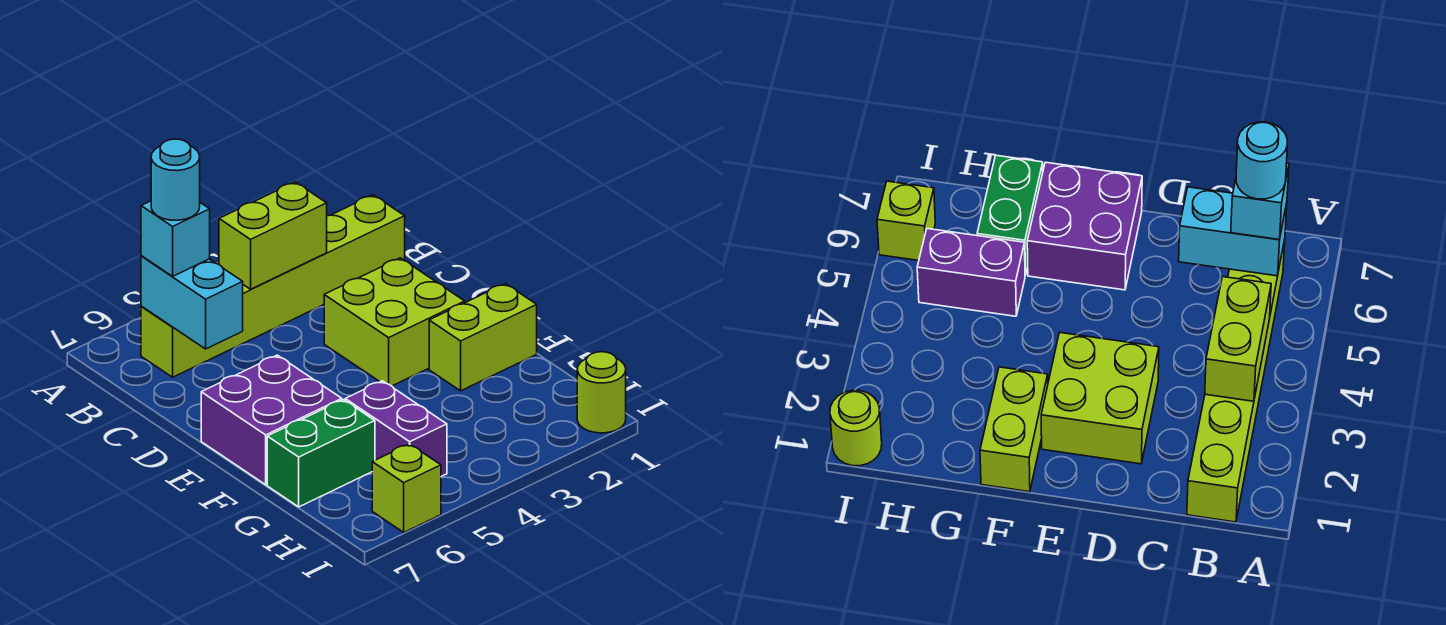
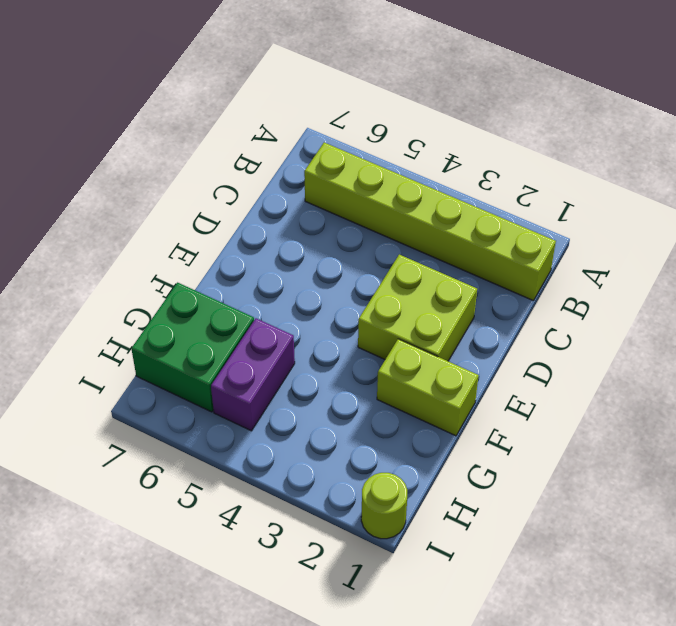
green 2x2 brick [131,283,254,412] -> green 1x2 brick [267,400,375,507]
none -> purple 2x2 brick [201,355,342,485]
none -> lime 1x1 brick [372,444,441,532]
none -> lime 1x2 brick [219,182,327,289]

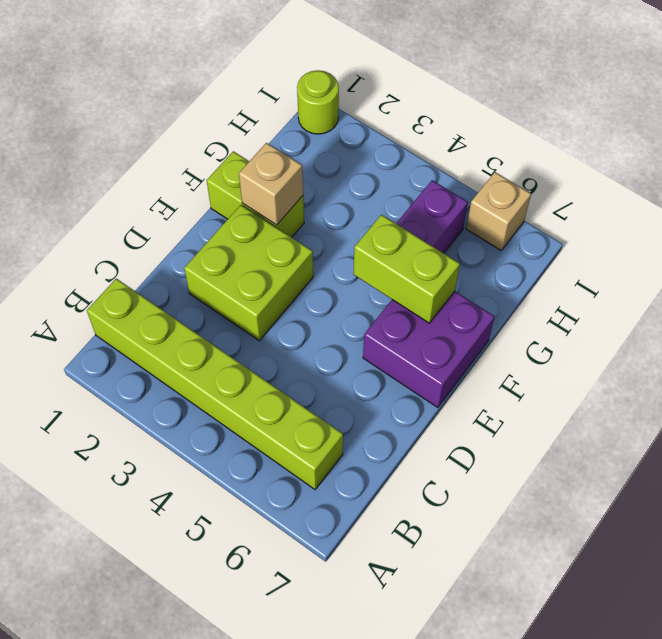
tan 1x1 brick [239,143,303,225] -> none
lime 1x2 brick [354,215,460,323] -> lime 1x2 brick moved to [219,182,327,289]
tan 1x1 brick [466,172,531,250] -> lime 1x1 brick [372,444,441,532]
none -> green 1x2 brick [267,400,375,507]
none -> cyan 1x2 brick [141,256,243,349]
none -> cyan 1x1 brick [141,201,210,276]

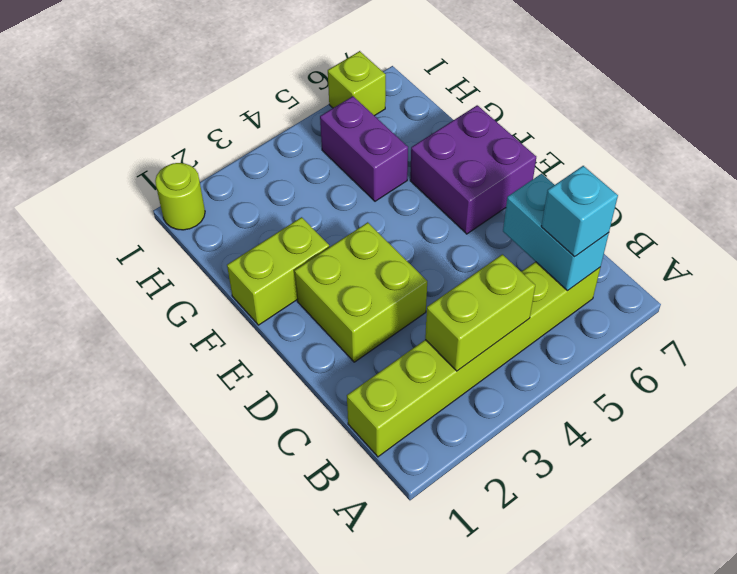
none -> green 1x2 brick [267,400,375,507]
none -> cyan 1x1 round brick [151,139,200,220]

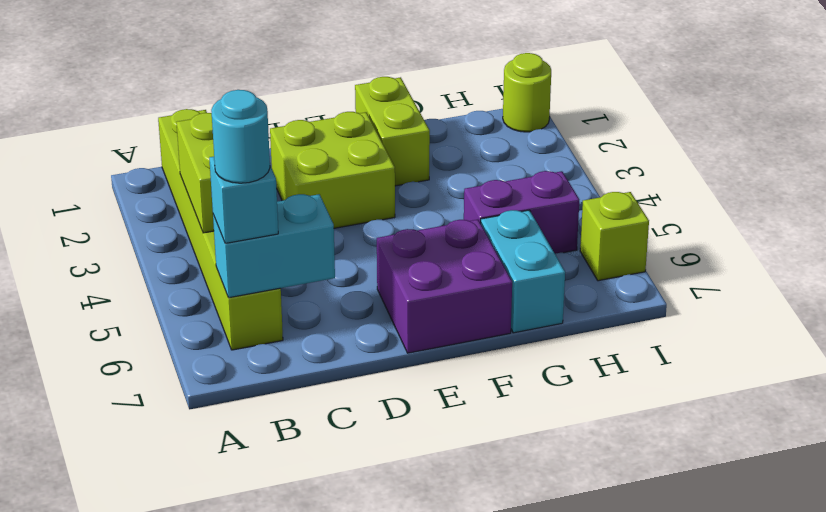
cyan 1x2 brick [481,210,565,333] -> green 1x2 brick [267,400,375,507]

